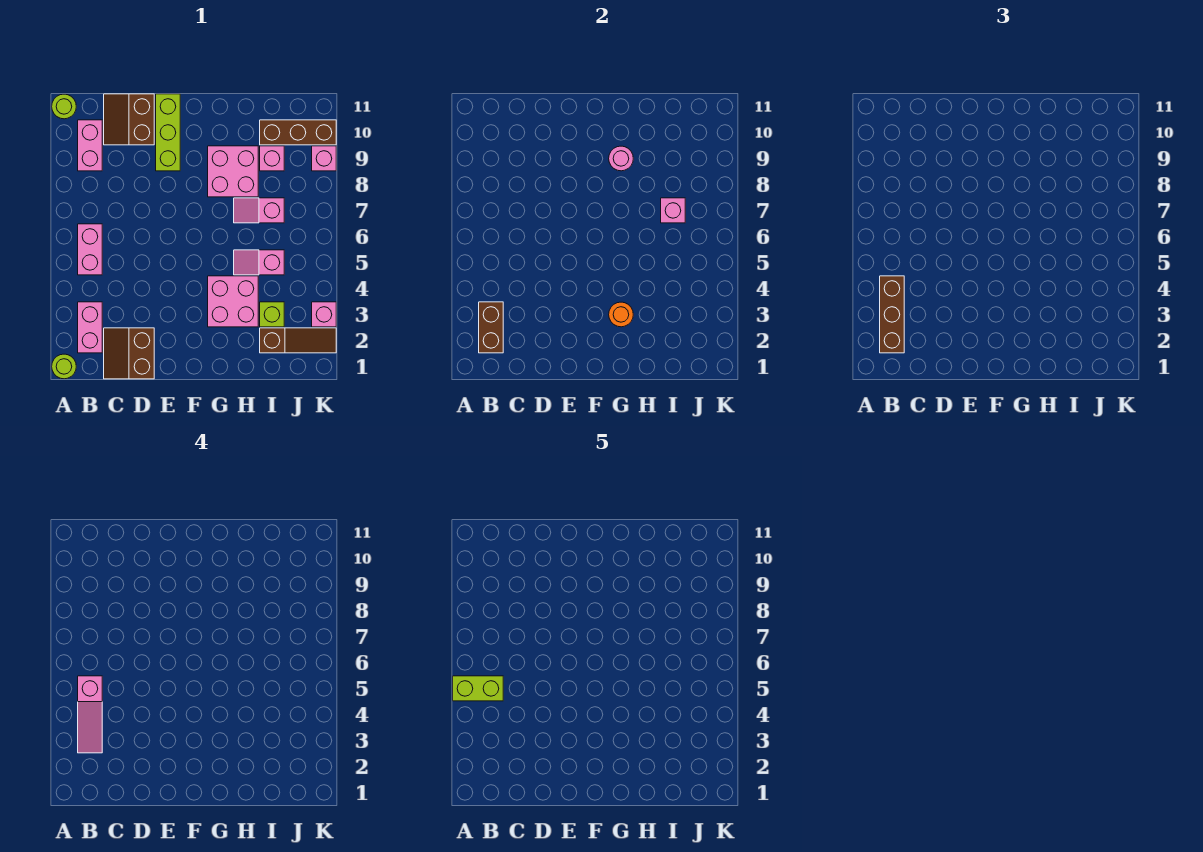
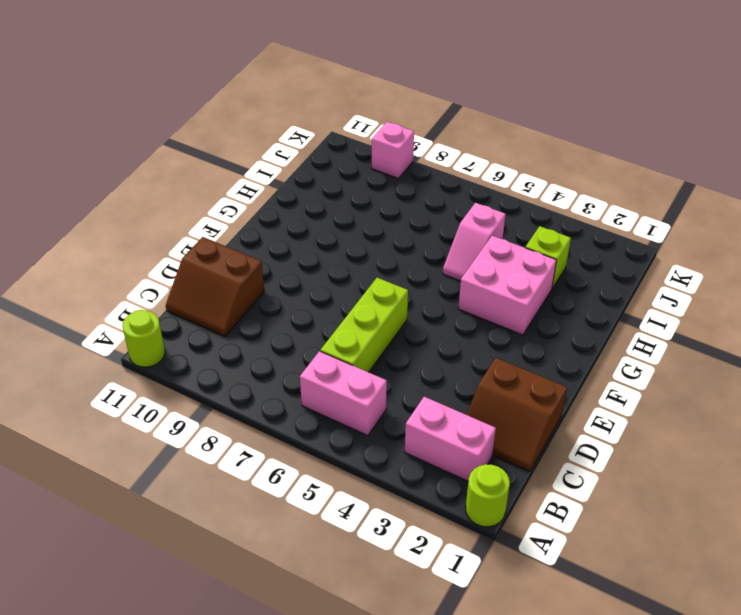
lime 1x3 brick [320,278,408,372] -> lime 1x3 brick turned to [156,94,180,171]
none -> pink 1x2 brick [78,120,102,171]
none -> pink 2x2 brick [208,146,258,197]
none -> pink 1x2 slope [234,198,284,223]

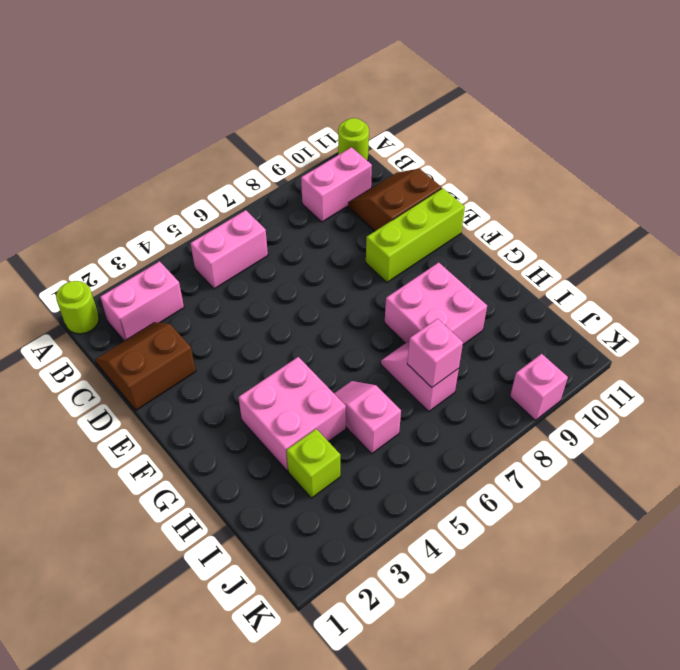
none -> brown 1x3 slope [260,328,336,353]
none -> pink 1x1 brick [260,146,284,171]
none -> brown 1x3 brick [260,120,336,145]

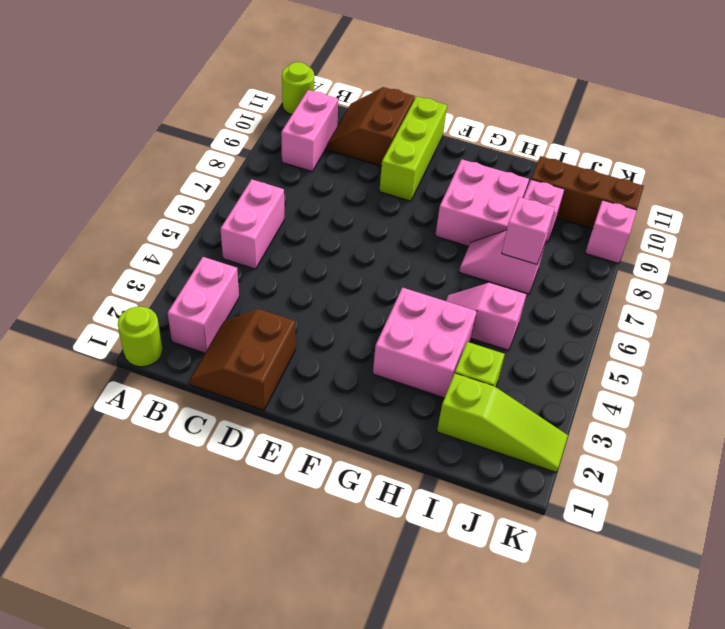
lime 1x3 slope [437,373,568,472] -> brown 1x3 slope [260,328,336,353]
none -> pink 1x1 brick [312,302,336,327]
none -> brown 1x2 brick [479,302,503,353]
none -> orange 1x1 round brick [609,302,633,327]

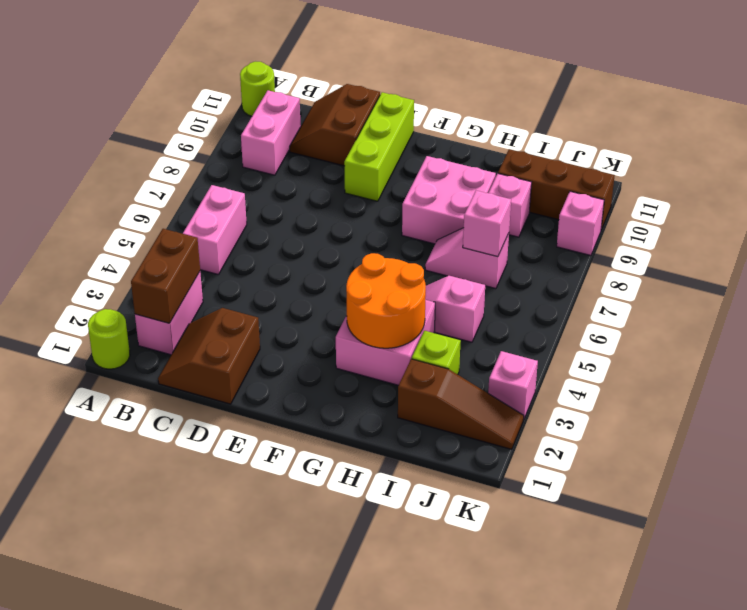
orange 2x2 round brick [346,253,426,348] -> orange 1x1 round brick [609,302,633,327]
none -> pink 1x1 round brick [609,146,633,171]
none -> brown 1x3 brick [880,276,904,353]
none -> pink 1x3 slope [78,676,102,753]

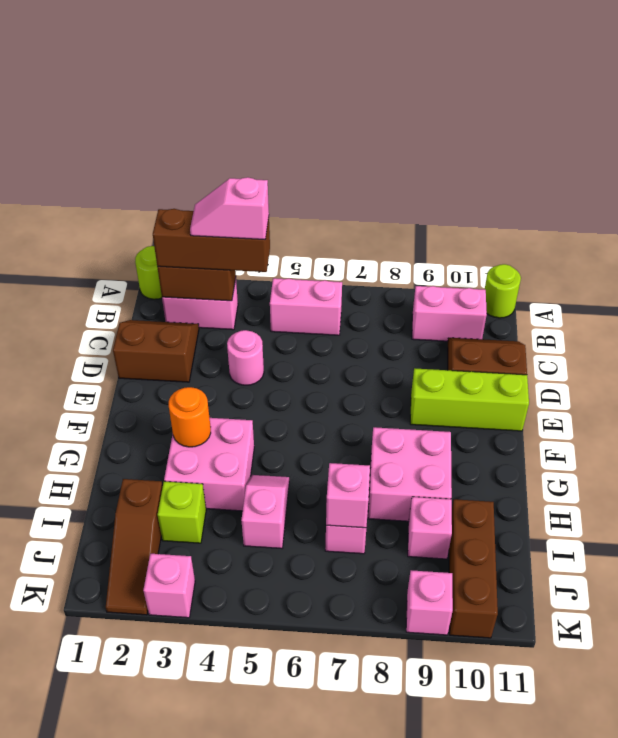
pink 1x2 slope [190,177,269,239] -> pink 1x3 slope [78,676,102,753]
pink 1x1 round brick [227,330,264,385] -> pink 1x1 round brick moved to [609,146,633,171]
none -> lime 1x2 brick [453,676,503,701]

